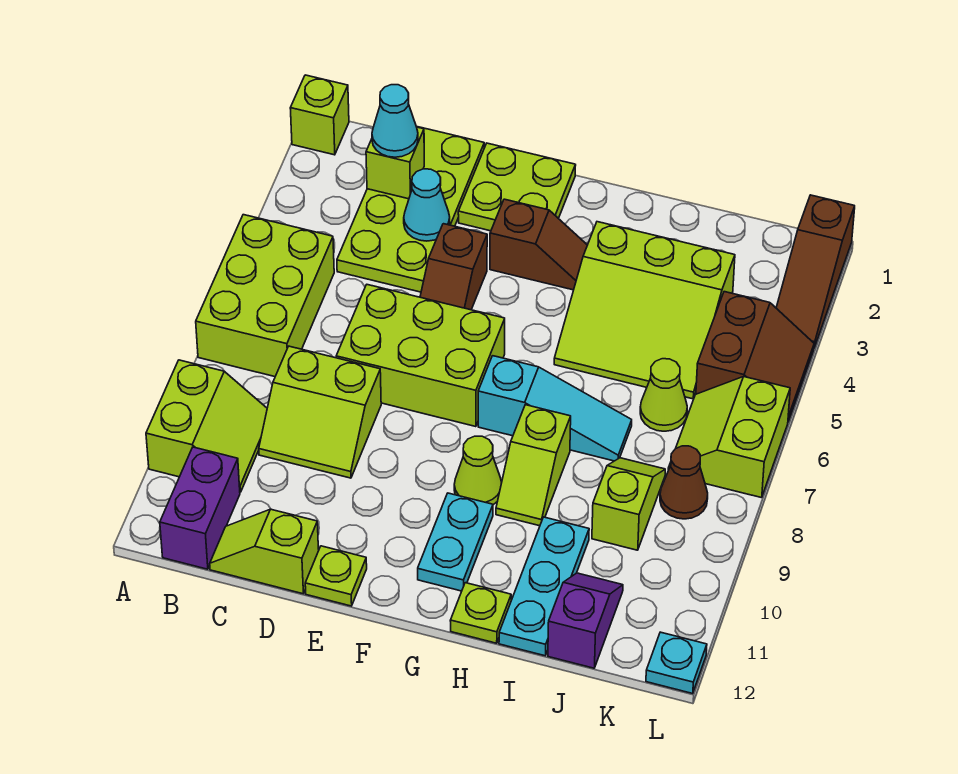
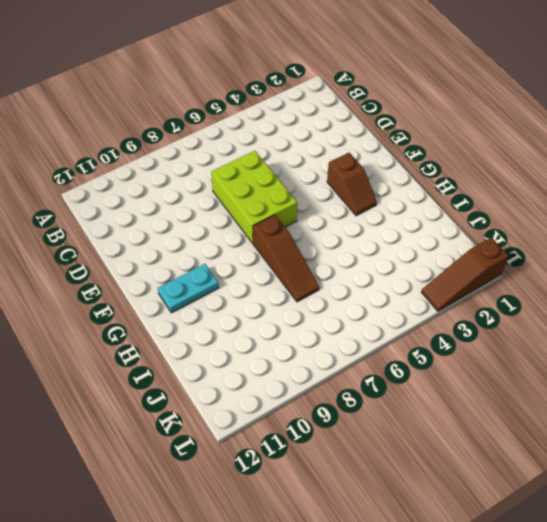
brown 1x3 slope [253,215,319,302] -> cyan 1x3 slope [478,356,632,461]
none -> lime 1x1 brick [290,75,349,155]
none -> lime 2x3 brick [196,215,334,377]
none -> lime 2x2 slope [146,360,267,492]
none -> purple 1x2 brick [160,447,240,569]

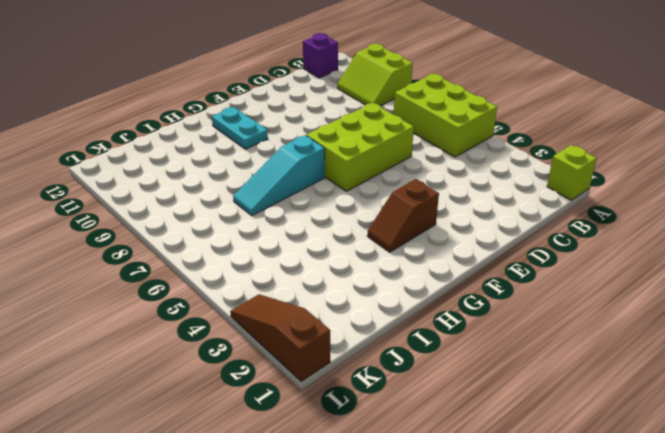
purple 1x1 brick [303,33,338,78] -> purple 1x2 brick [160,447,240,569]
none -> lime 2x4 plate [337,126,484,292]
none -> lime 2x2 slope [259,346,381,478]
none -> lime 1x2 slope [210,509,319,594]
none -> lime 2x2 plate [458,143,576,231]

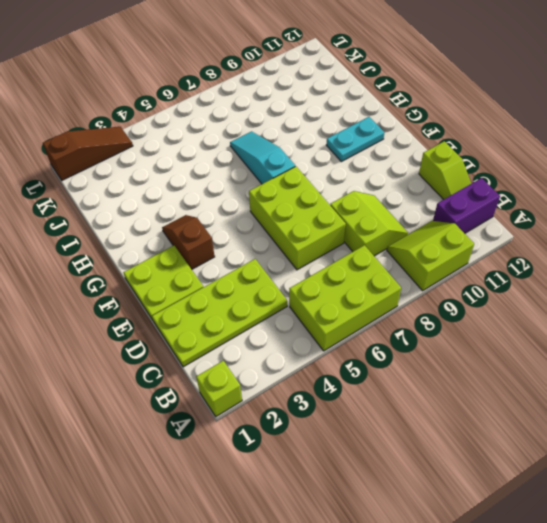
none -> brown 1x2 slope [420,224,487,310]
none -> lime 1x1 plate [305,546,367,606]
none -> lime 1x1 cone [454,436,502,505]
none -> lime 3x3 slope [554,222,735,399]

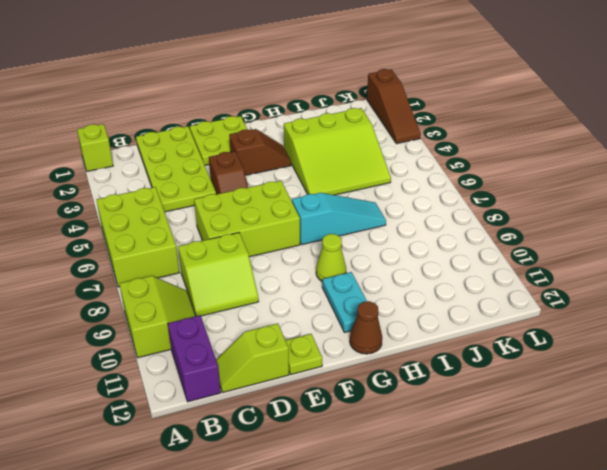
brown 1x1 cone [350,301,382,354] -> brown 1x1 cone moved to [660,446,708,519]
none -> lime 1x2 slope [496,405,571,526]
none -> lime 1x1 plate [450,583,511,643]
none -> cyan 1x3 plate [499,517,589,656]
none -> lime 1x1 cone [640,359,687,431]

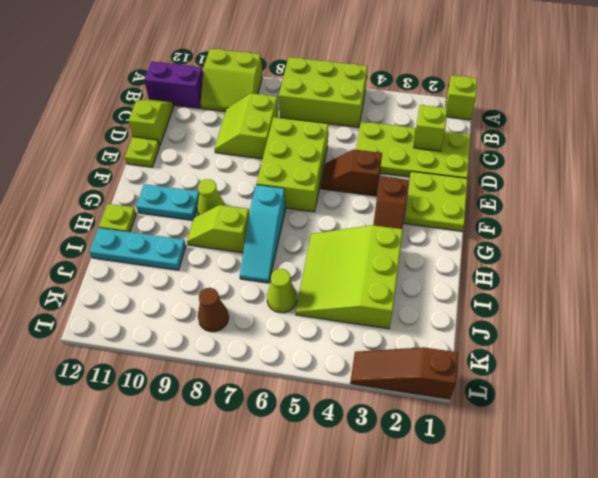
none -> lime 1x2 slope [592,458,665,550]
none -> purple 1x2 slope [548,573,623,668]
none -> brown 2x2 slope [696,292,814,422]
none -> lime 2x2 slope [668,377,790,498]

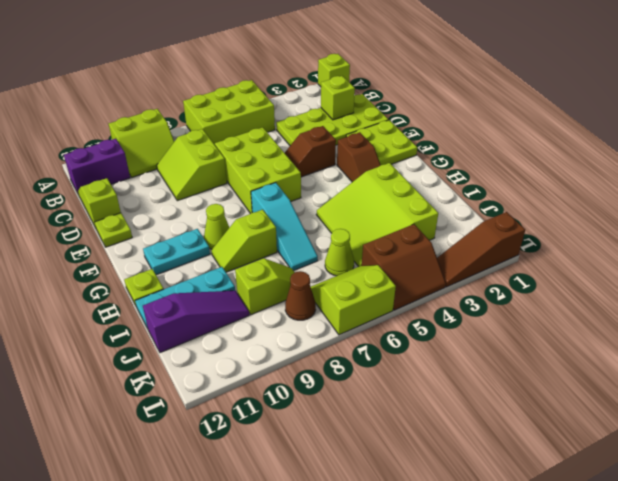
purple 1x3 slope [143,291,249,353] -> purple 1x2 slope [548,573,623,668]
none -> cyan 1x1 plate [646,632,707,694]
none -> cyan 1x1 cone [404,169,450,241]
none -> cyan 1x1 cone [372,85,418,157]

